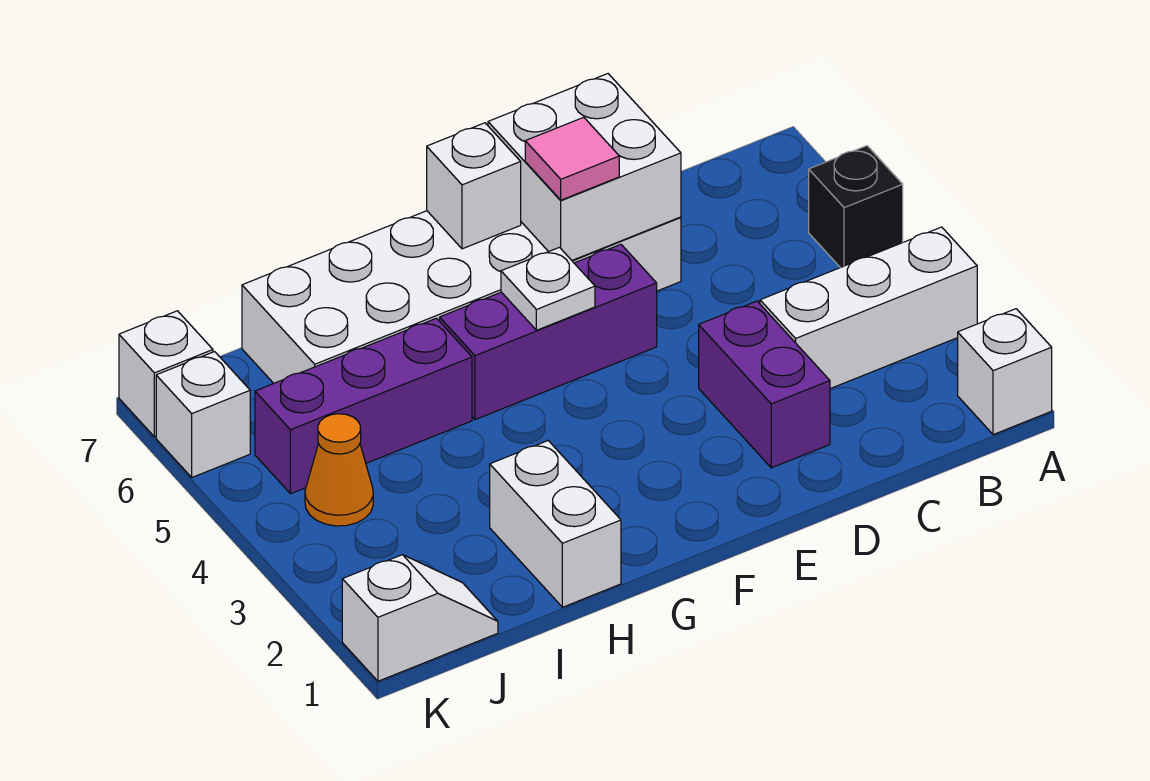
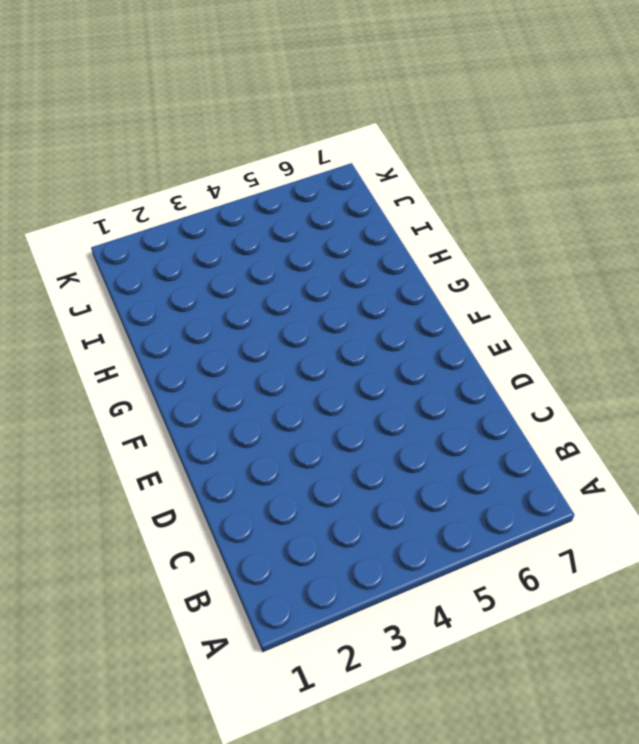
none -> white 1x1 brick [958,309,1052,435]
none -> white 1x3 brick [760,227,977,389]
none -> black 1x1 brick [809,146,903,268]

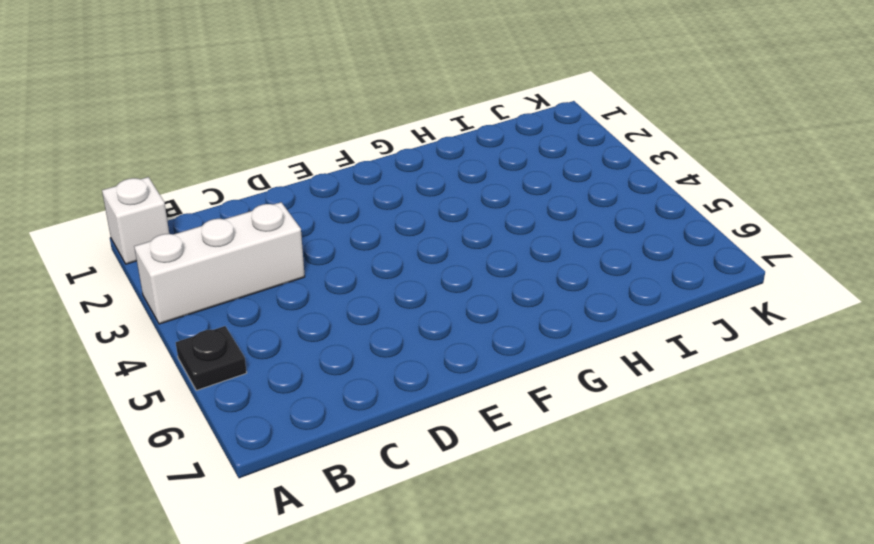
black 1x1 plate [176,326,247,390] -> black 1x1 brick [809,146,903,268]
none -> purple 1x2 brick [699,301,830,468]
none -> white 2x6 brick [242,211,681,383]
none -> purple 1x3 brick [440,244,657,420]

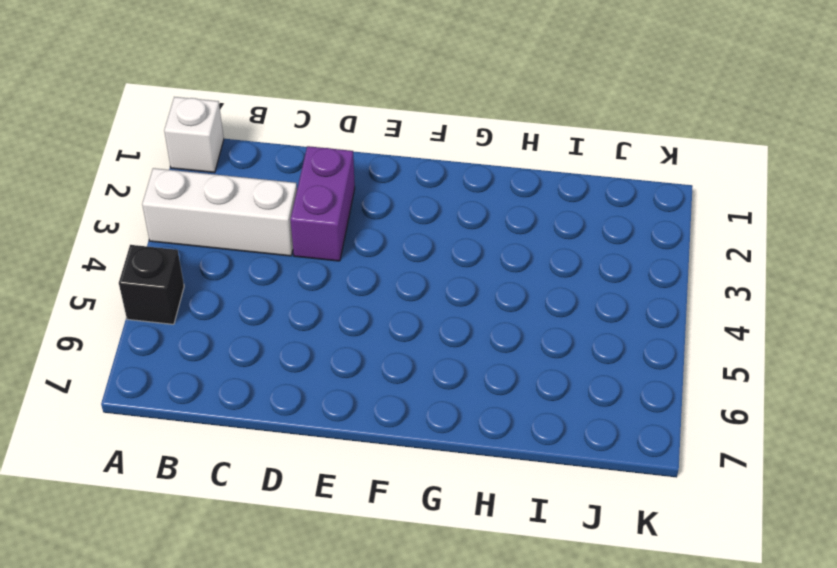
none -> white 2x6 brick [242,211,681,383]
none -> purple 1x3 brick [440,244,657,420]
none -> white 1x2 brick [490,441,621,607]

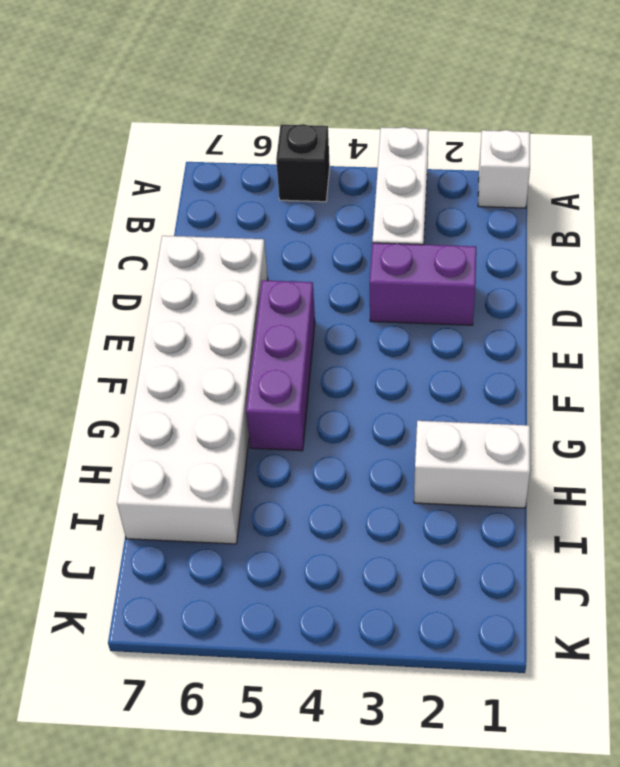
none -> purple 1x3 brick [255,318,472,494]
none -> white 1x2 slope [342,555,498,681]
none -> orange 1x1 cone [305,414,373,526]

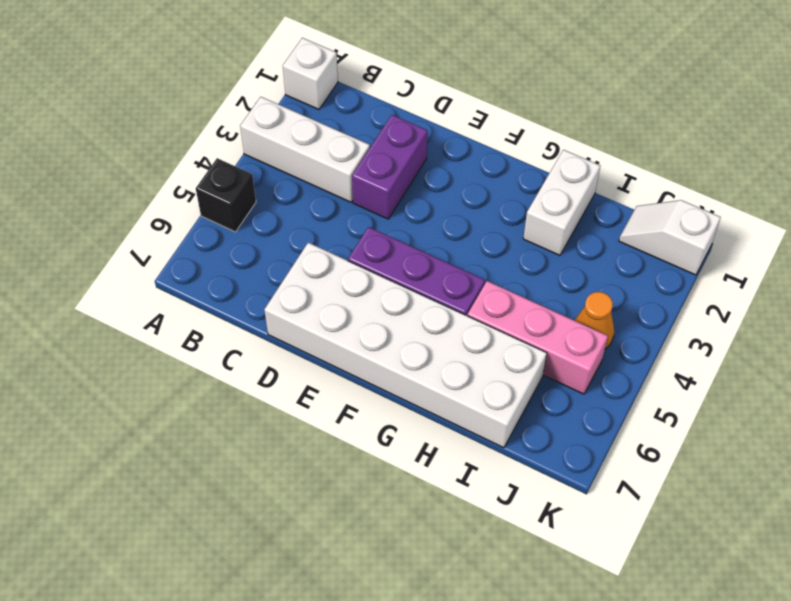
pink 1x3 brick [467,281,608,394] -> purple 1x3 brick [255,318,472,494]
none -> white 1x1 brick [156,352,250,477]
none -> white 1x1 brick [119,311,213,437]
none -> white 2x2 brick [488,74,681,260]

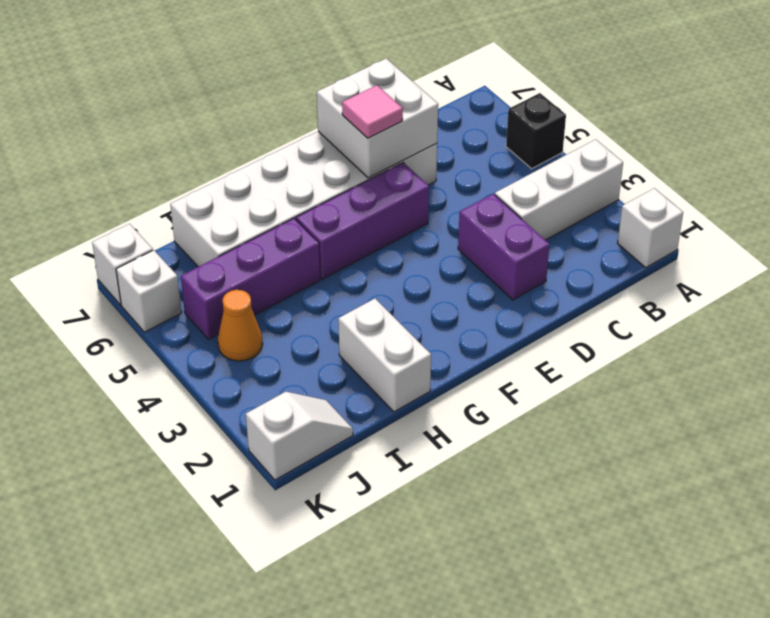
none -> white 1x1 plate [501,247,595,330]
none -> white 1x1 brick [427,123,521,249]

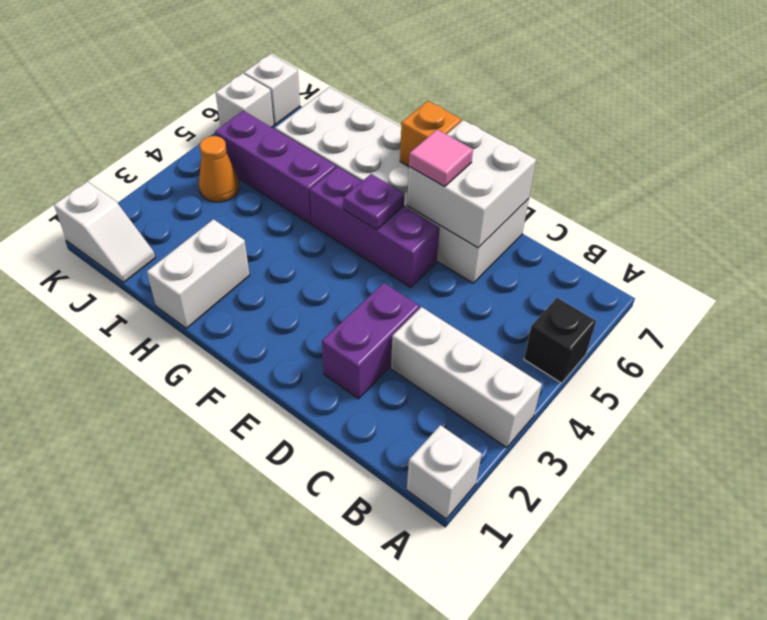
purple 1x1 plate [343,174,405,230] -> white 1x1 plate [501,247,595,330]
orange 1x1 brick [400,101,461,167] -> white 1x1 brick [427,123,521,249]

